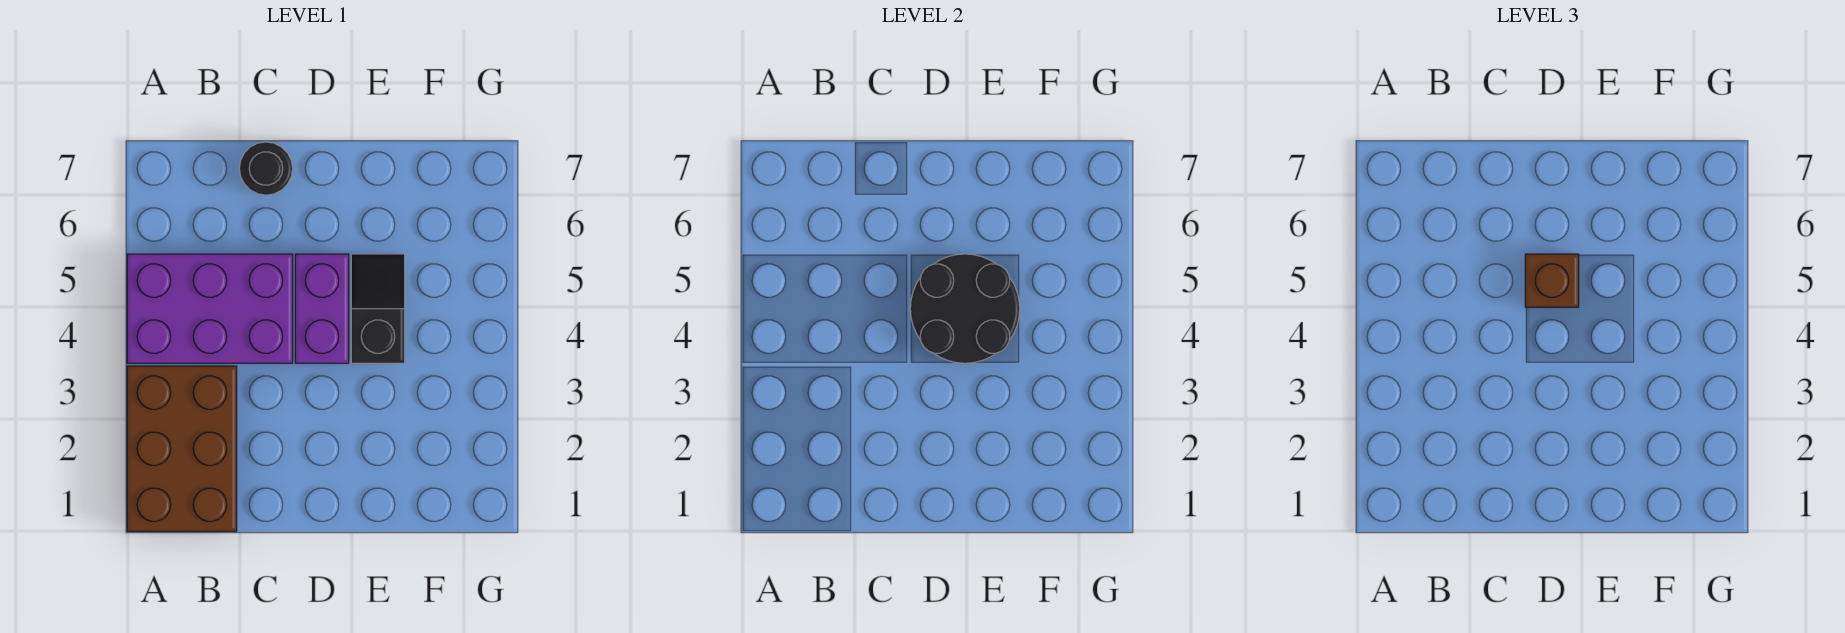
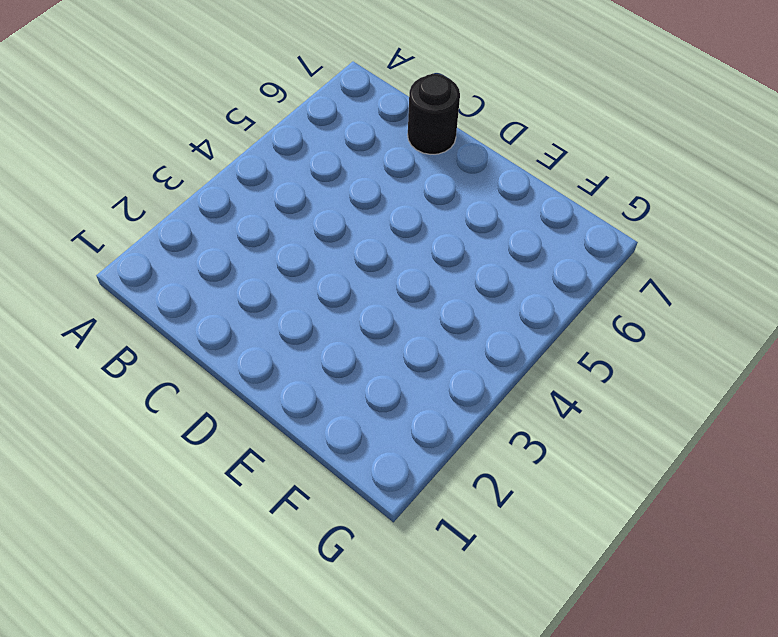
none -> brown 2x3 brick [127,366,237,531]
none -> purple 2x3 brick [127,254,293,363]

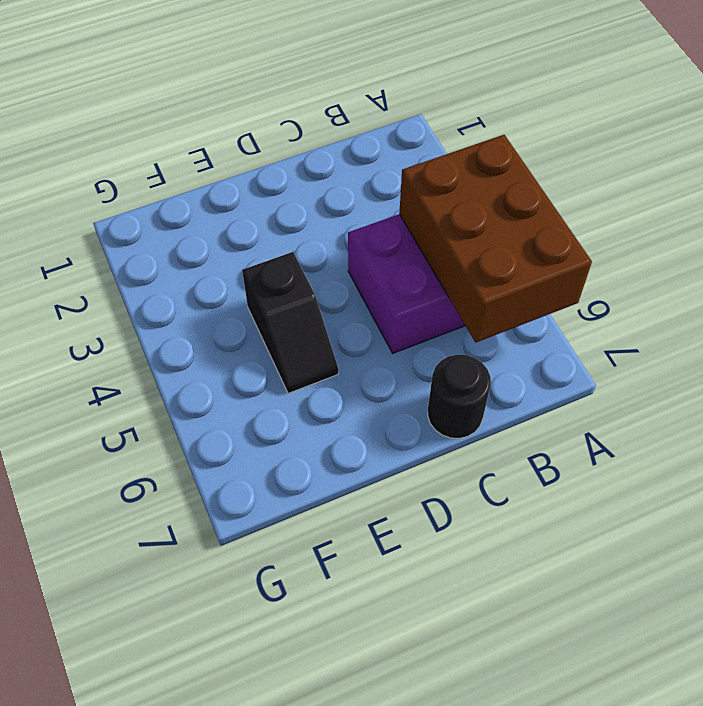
brown 2x3 brick [399,135,592,342] -> brown 2x3 brick moved to [127,366,237,531]
none -> purple 1x2 brick [295,254,349,363]
none -> black 2x2 round brick [910,254,1020,363]

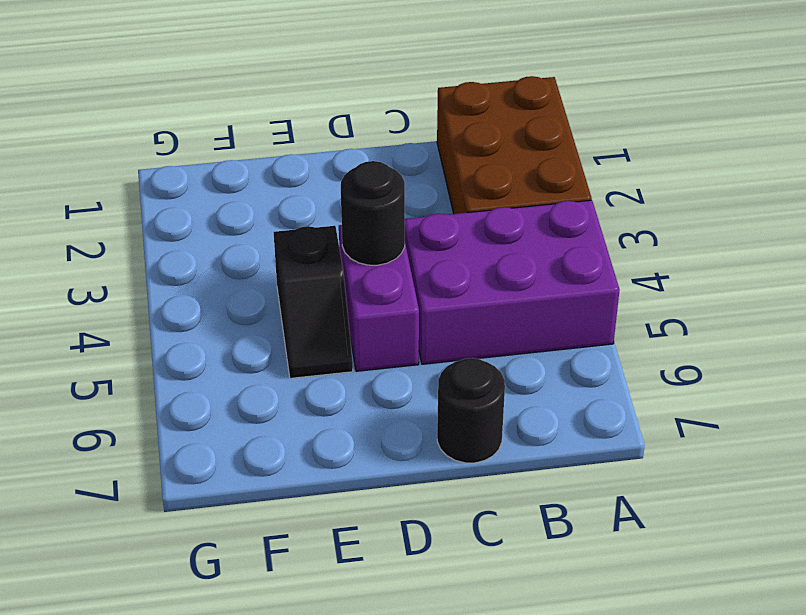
black 1x1 round brick [341,161,405,265] -> black 2x2 round brick [910,254,1020,363]
none -> brown 1x1 brick [1525,254,1579,307]

